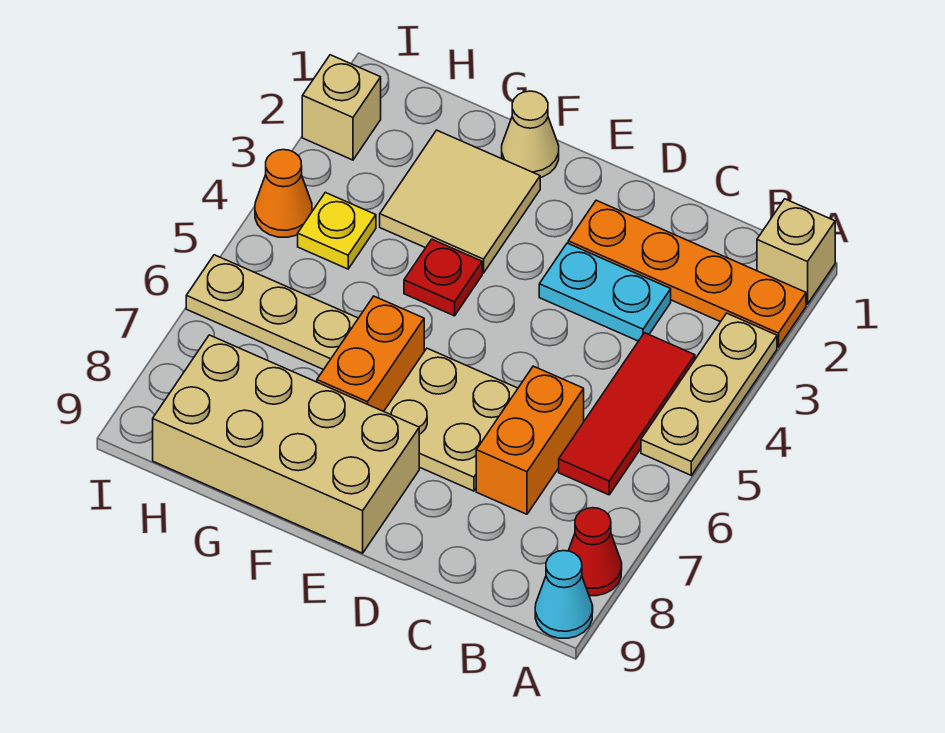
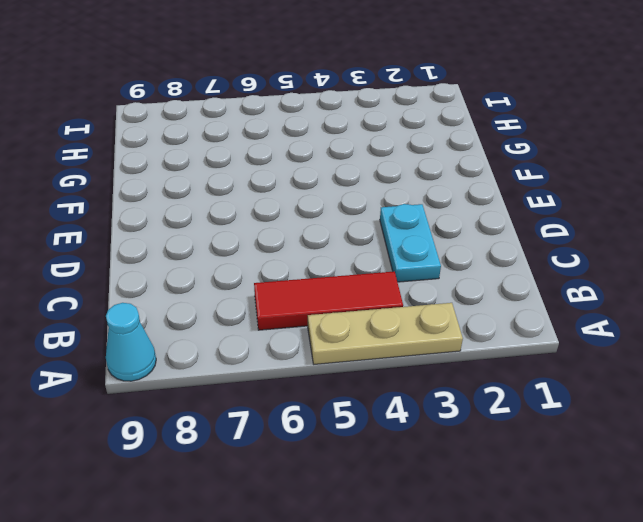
none -> tan 1x1 brick [757,199,835,304]
none -> orange 1x4 plate [568,200,806,347]
none -> red 1x1 cone [568,508,622,596]

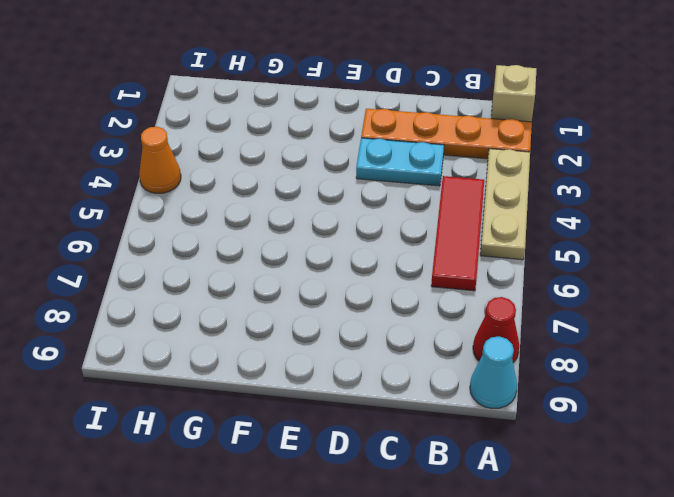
none -> orange 1x2 brick [476,366,584,514]
none -> tan 2x2 plate [384,348,518,491]
none -> tan 2x4 brick [153,335,419,553]

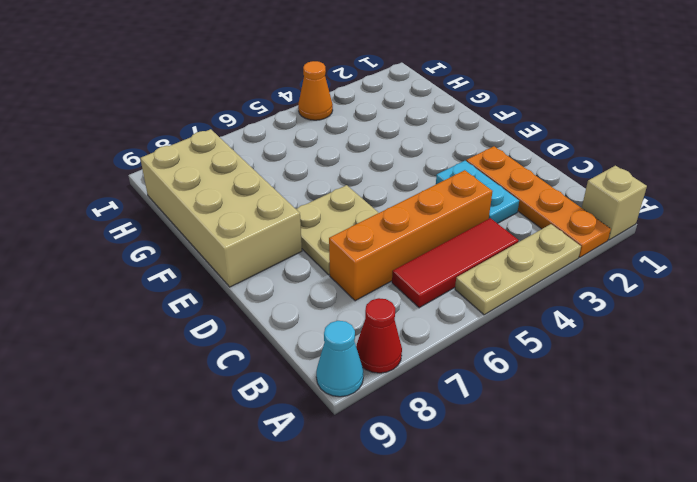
orange 1x4 brick [329,170,493,301] -> orange 1x2 brick [476,366,584,514]
none -> tan 1x1 cone [502,91,559,178]
none -> tan 2x2 tile [380,130,540,273]
none -> red 1x1 plate [404,239,482,316]

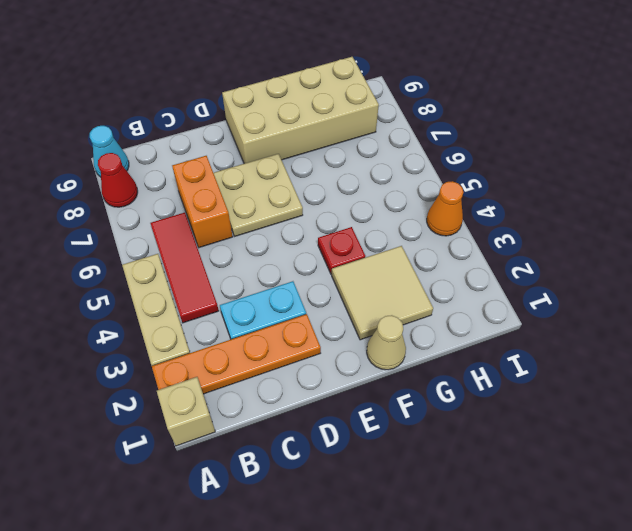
none -> orange 1x2 brick [317,296,424,411]
none -> tan 1x3 plate [186,255,358,370]
none -> yellow 1x1 plate [298,192,376,269]

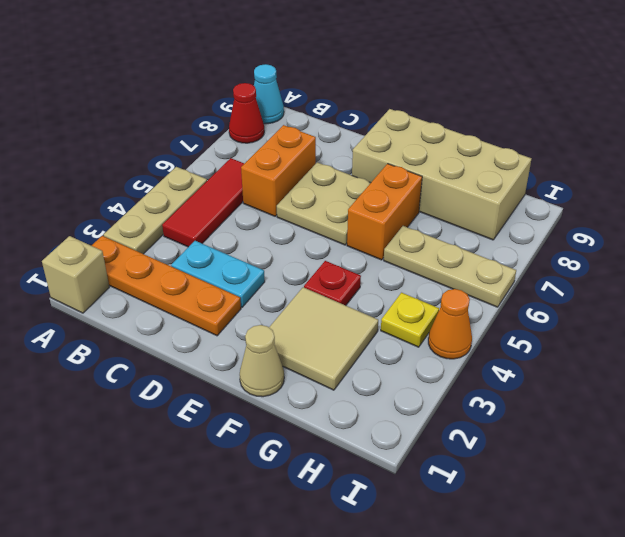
none -> tan 1x1 brick [302,55,381,160]

